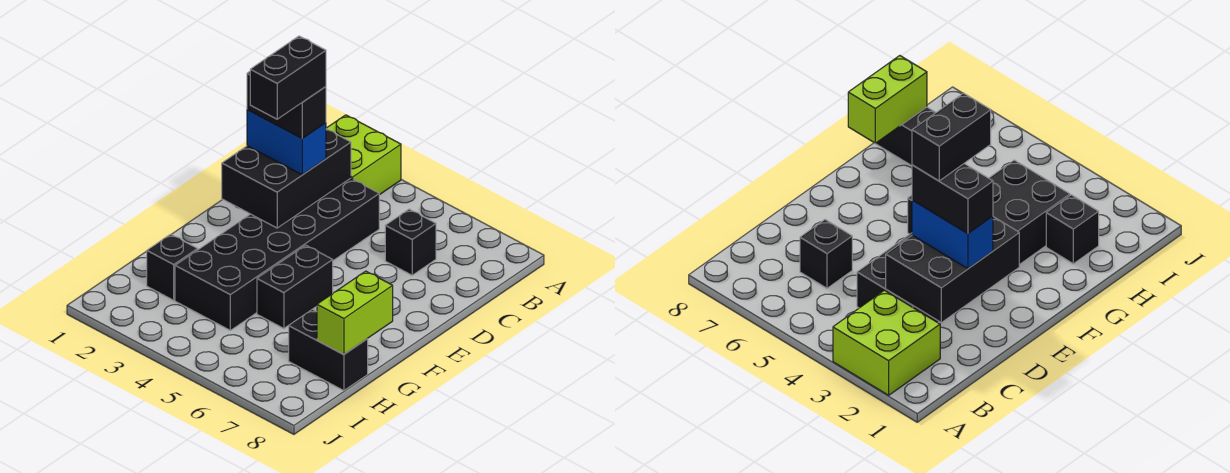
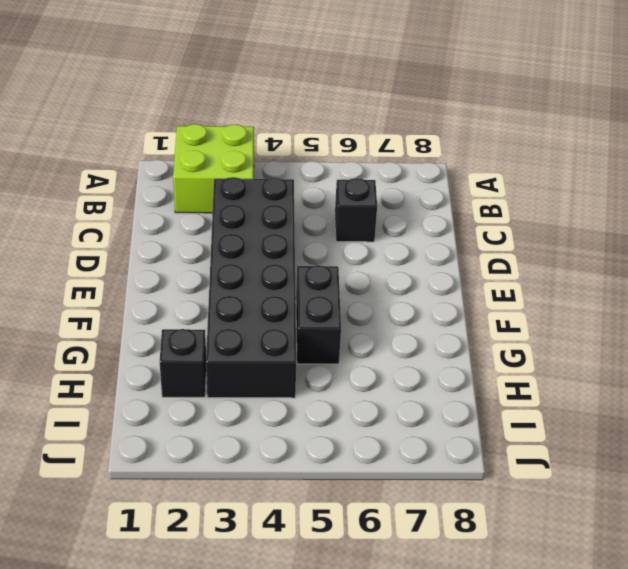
none -> black 1x2 brick [289,309,368,391]
none -> black 2x3 brick [222,129,351,228]

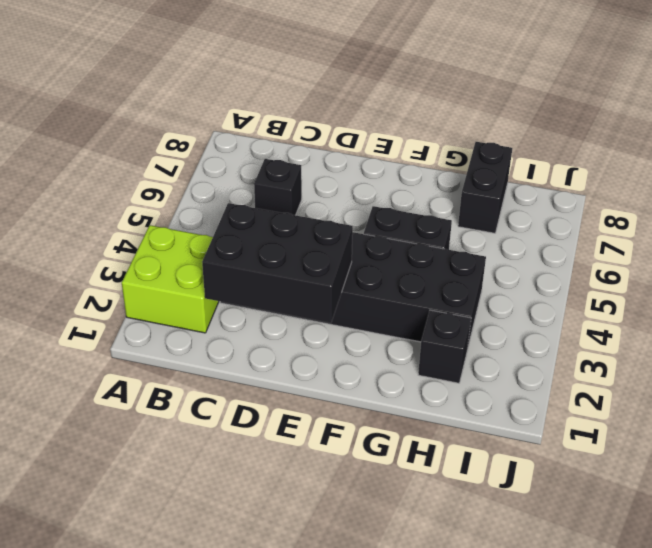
none -> lime 1x2 brick [317,271,393,354]
none -> blue 1x2 brick [247,110,326,175]

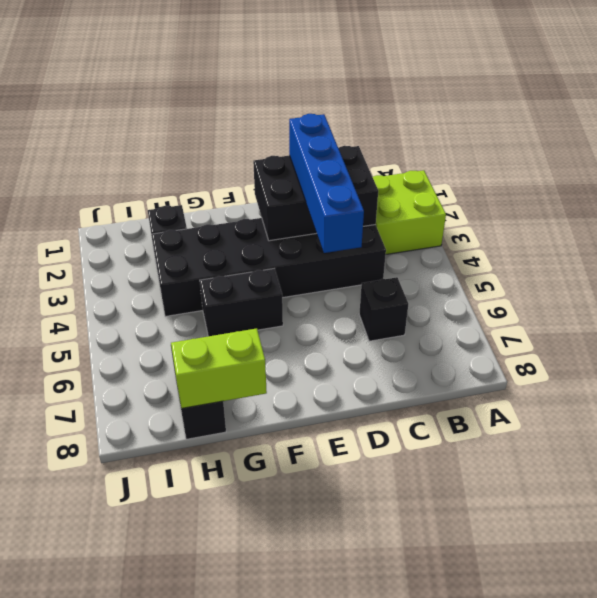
blue 1x4 brick [289,114,364,253] -> blue 1x2 brick [247,110,326,175]
none -> black 1x2 brick [247,72,326,138]
none -> black 1x2 brick [250,36,326,119]

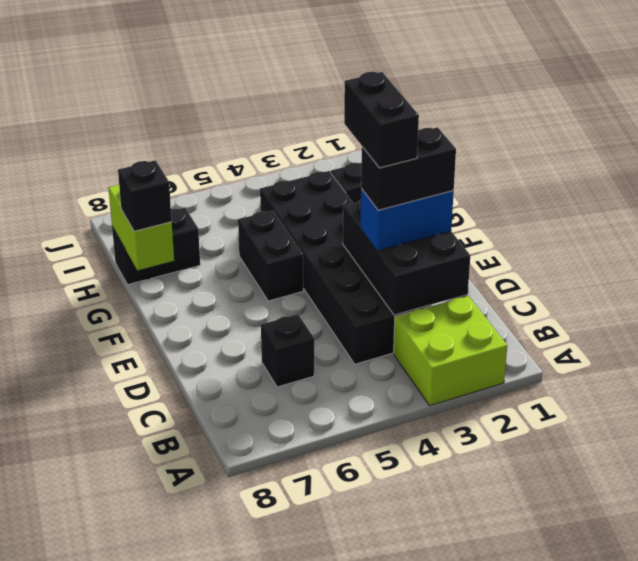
black 1x1 brick [118,160,172,231] -> none

